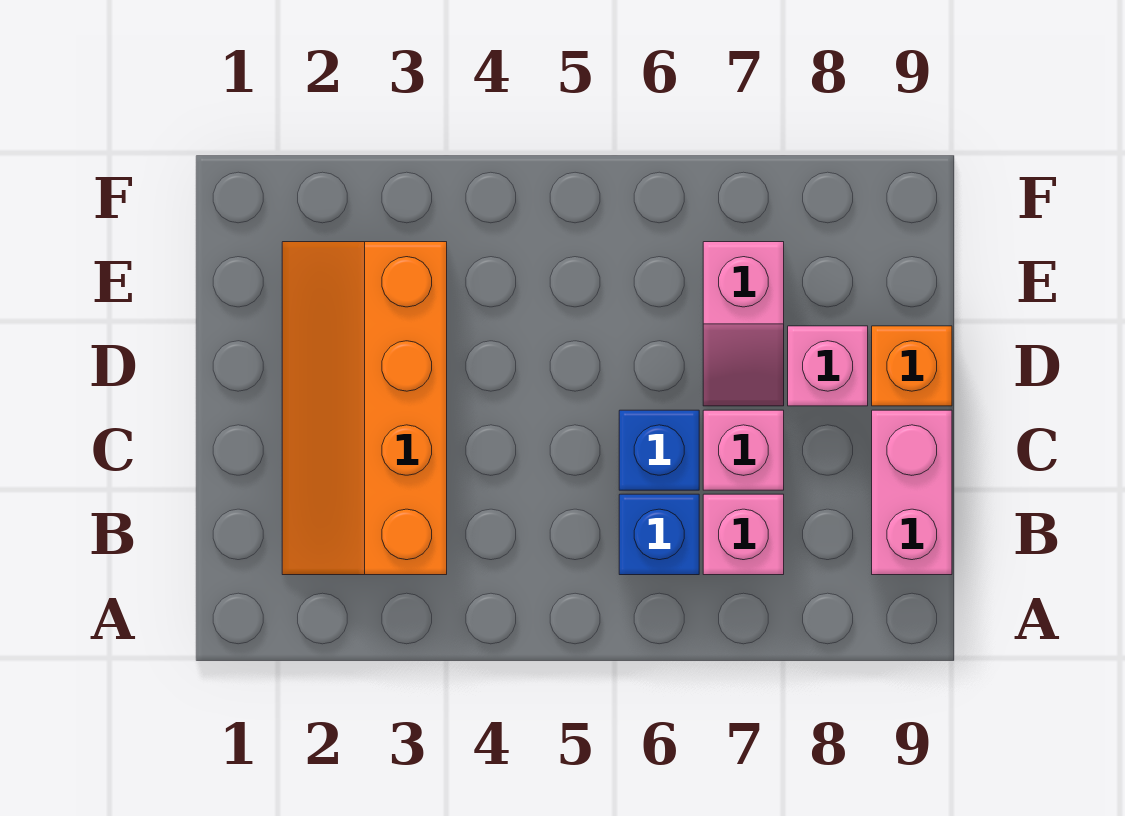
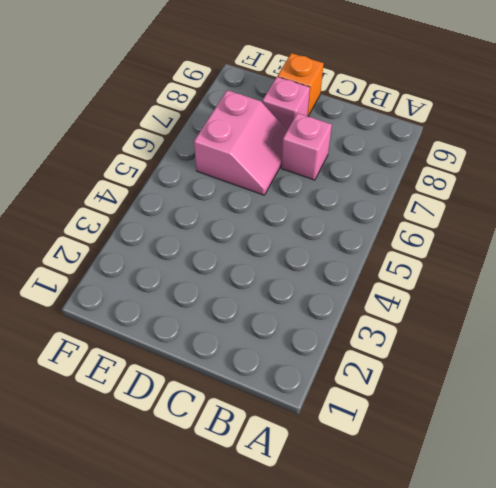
pink 2x2 slope [194,90,287,195] -> pink 1x2 slope [703,242,784,406]
none -> orange 2x4 slope [282,242,447,575]
none -> blue 1x1 brick [619,494,699,575]

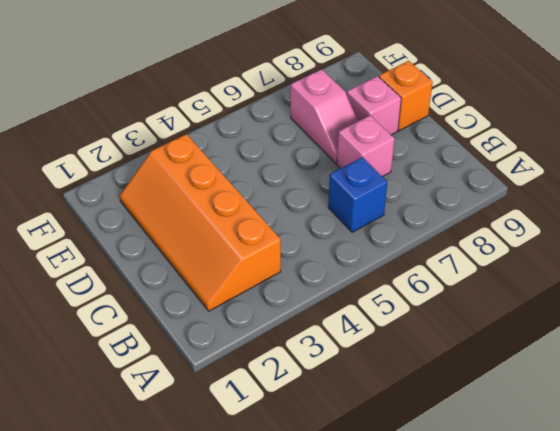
none -> pink 1x1 brick [703,494,784,575]
none -> pink 1x2 brick [872,410,952,575]

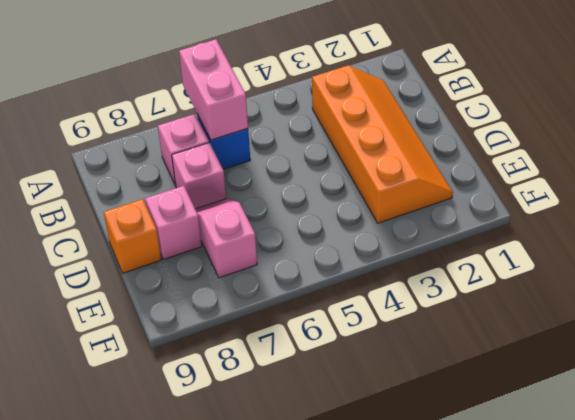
pink 1x2 brick [179,39,248,140] -> pink 1x2 brick moved to [872,410,952,575]
none -> blue 1x1 brick [619,410,699,490]

